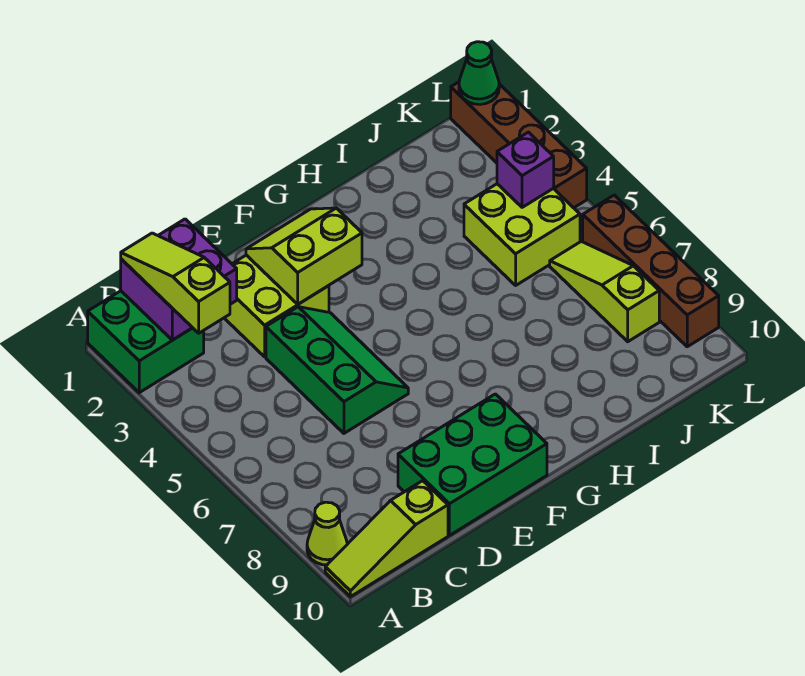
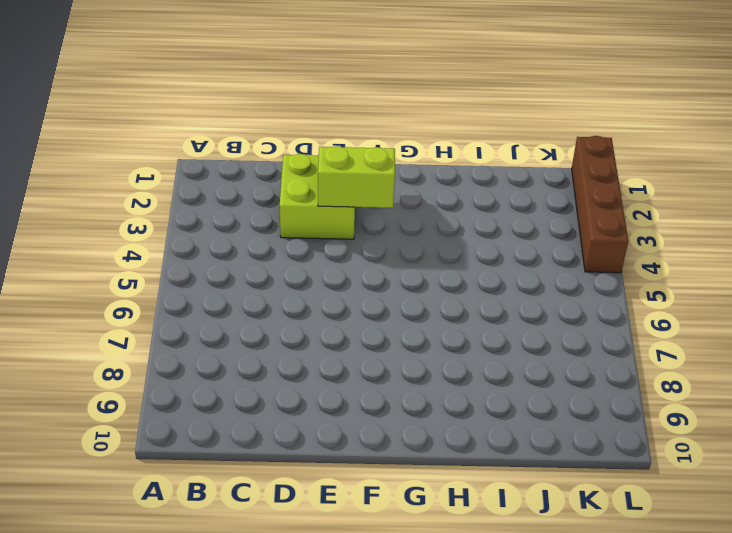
none -> green 2x2 brick [88,291,204,393]
none -> lime 1x1 cone [307,502,347,565]
none -> lime 1x3 slope [325,481,448,597]

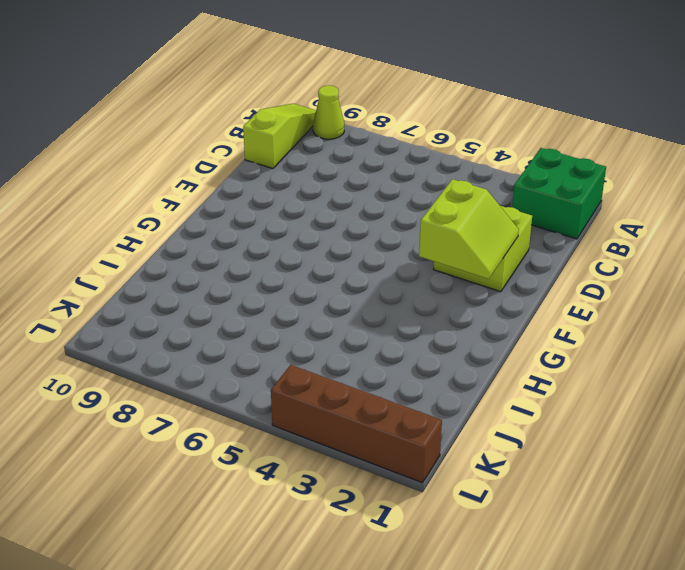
none -> green 2x3 slope [266,307,408,433]
none -> green 2x3 brick [398,394,547,535]
none -> lime 2x2 brick [464,184,580,285]

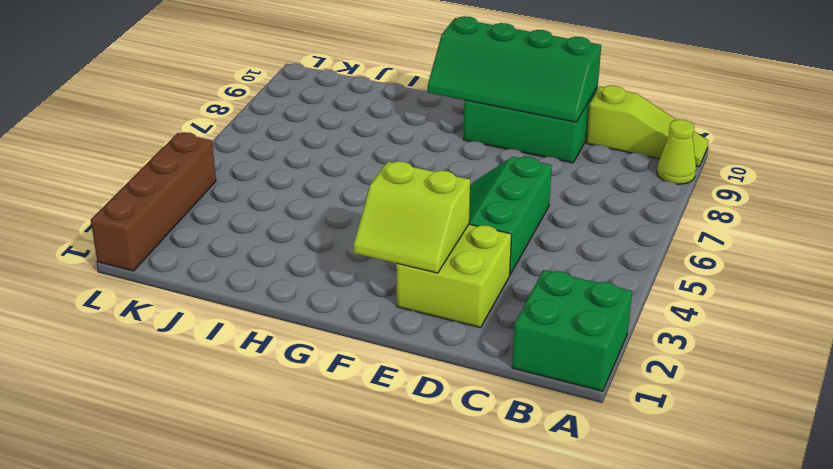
green 2x4 slope [428,16,601,122] -> none
none -> lime 2x2 brick [464,184,580,285]
none -> lime 1x3 slope [550,241,659,342]
none -> brown 1x4 brick [583,195,719,347]

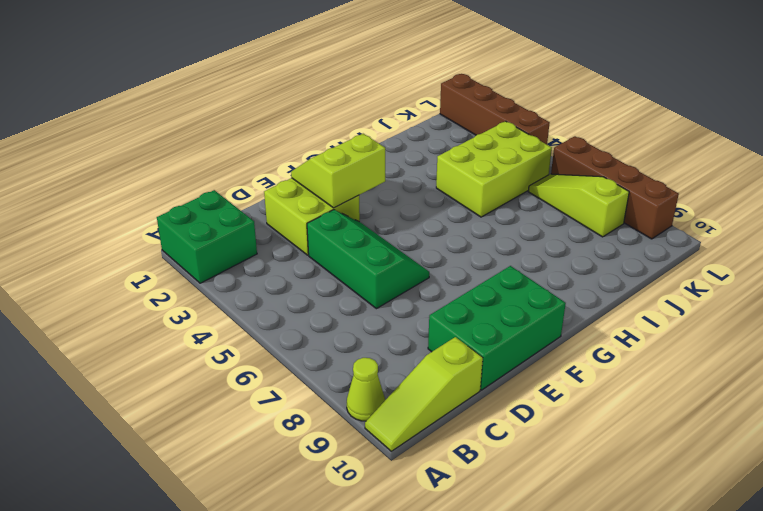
lime 2x3 brick [436,121,552,217] -> lime 2x2 brick [464,184,580,285]
none -> purple 2x2 brick [121,219,237,340]
none -> purple 1x1 brick [497,132,554,207]
none -> green 1x1 cone [459,42,499,104]

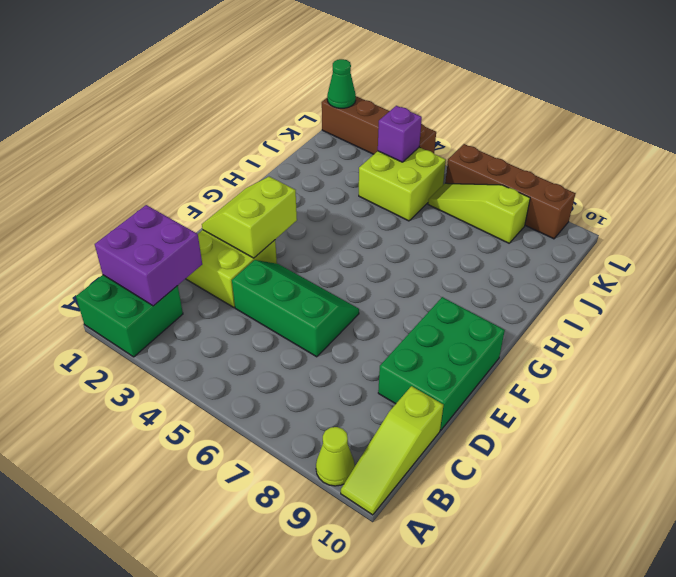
none -> lime 1x3 slope [121,233,230,333]

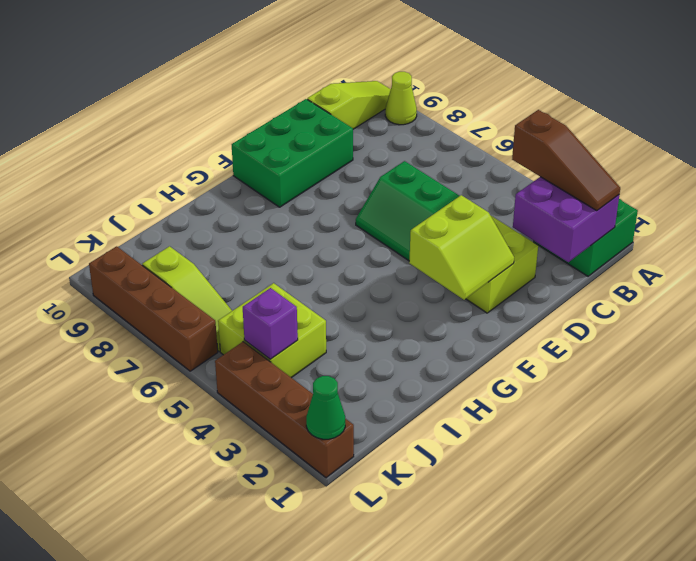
brown 1x3 slope [512,110,620,211] -> lime 1x3 slope [121,233,230,333]

